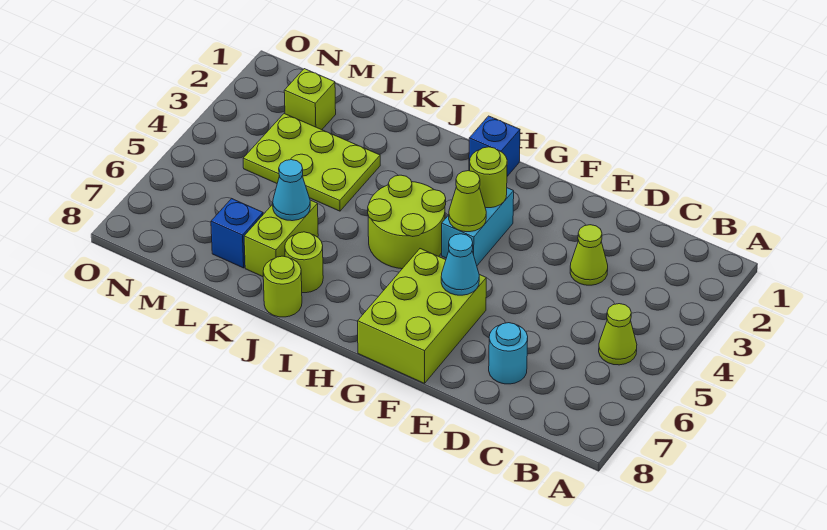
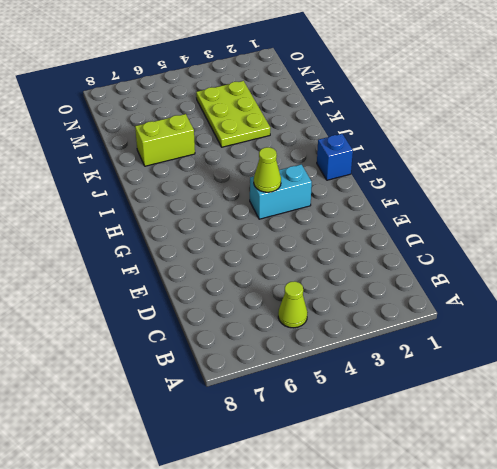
none -> lime 1x1 cone [570,225,608,285]
none -> cyan 1x1 round brick [489,323,528,384]
none -> lime 2x3 brick [358,249,486,383]

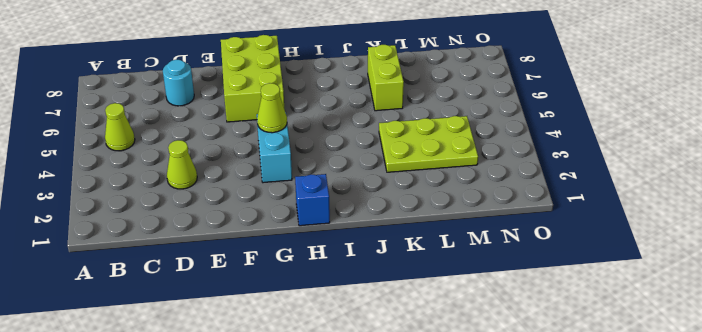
none -> lime 2x2 round brick [368,175,446,269]
none -> lime 1x1 round brick [285,232,323,293]
none -> lime 1x1 round brick [263,256,302,317]

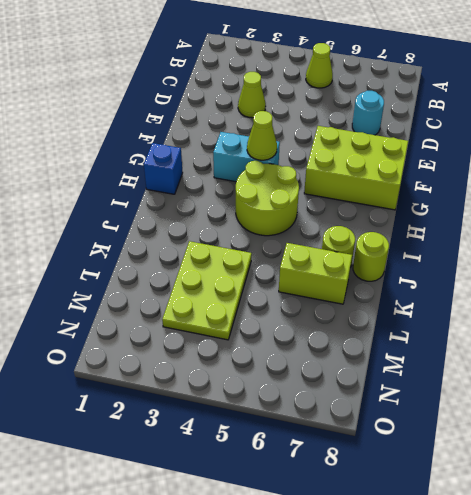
none -> blue 1x1 brick [211,199,263,268]
none -> lime 1x1 brick [284,69,336,130]
none -> cyan 1x1 cone [441,234,479,295]

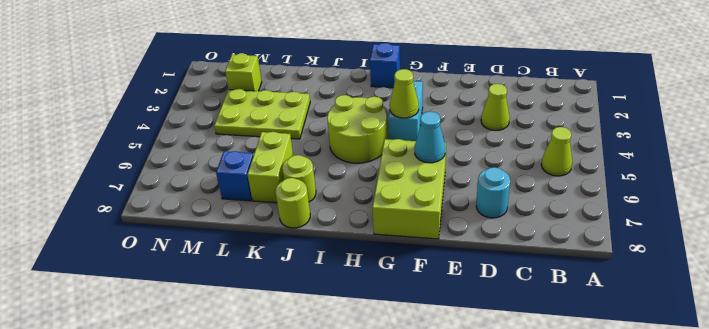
none -> lime 1x1 round brick [470,147,507,208]
none -> cyan 1x1 cone [273,160,310,221]

